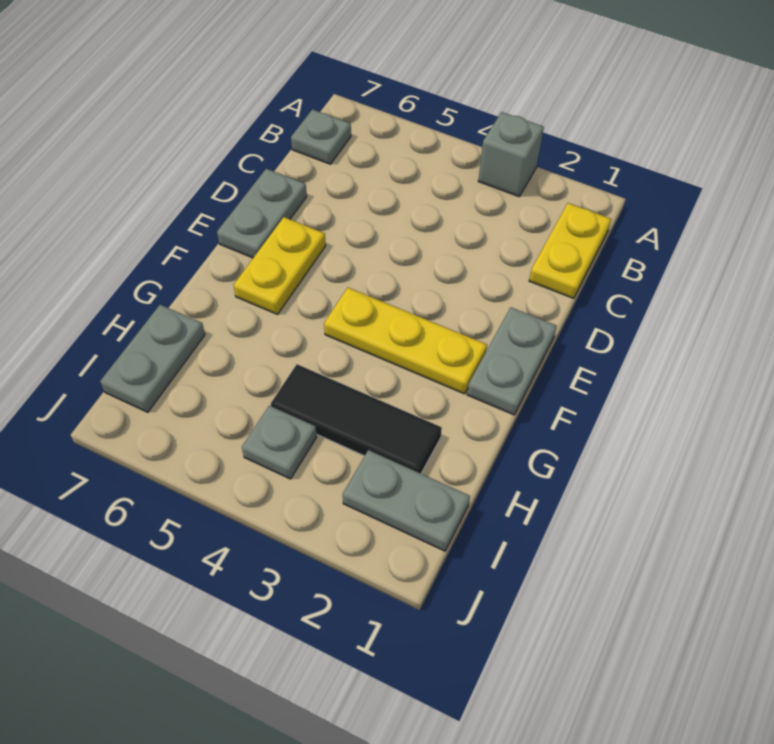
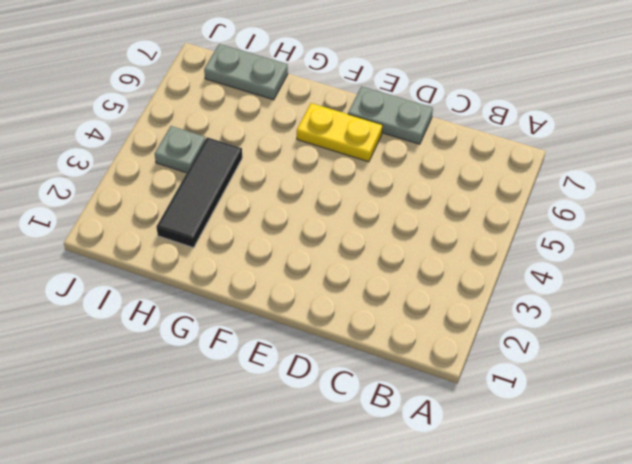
none -> grey 1x1 brick [478,112,544,196]
none -> yellow 1x2 plate [529,203,611,298]

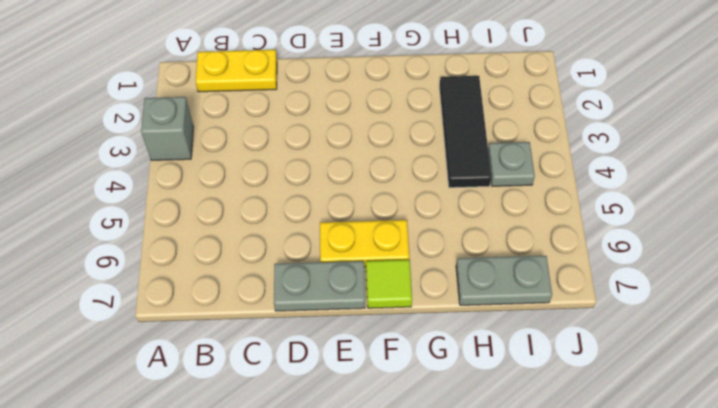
lime 1x1 tile [366,260,412,308] -> none
none -> grey 1x1 plate [291,109,351,164]
none -> grey 1x2 plate [467,308,557,415]

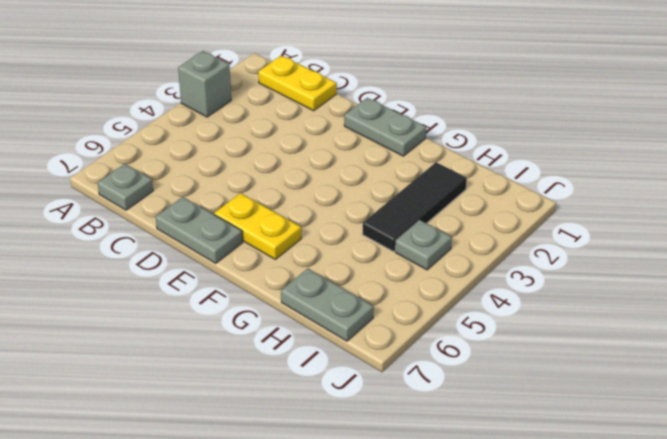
none -> yellow 1x3 plate [324,288,487,394]
none -> grey 1x2 plate [343,450,470,551]

